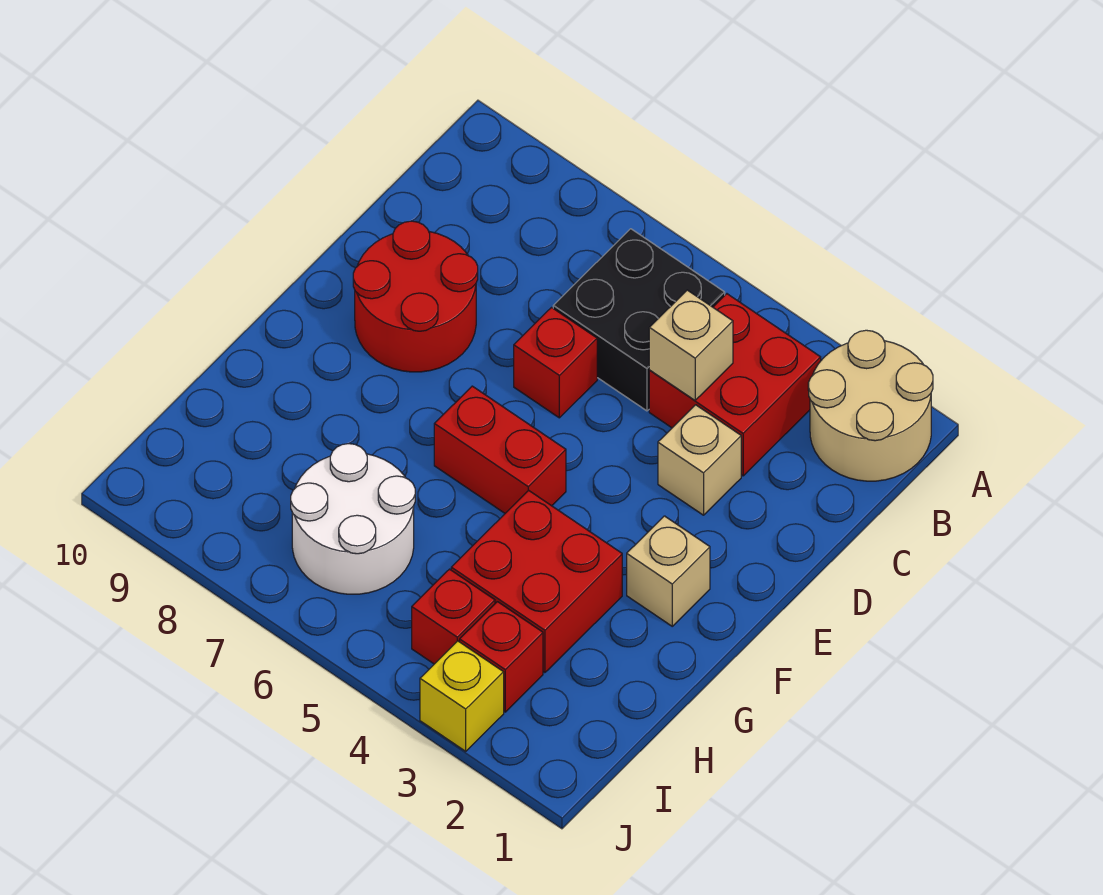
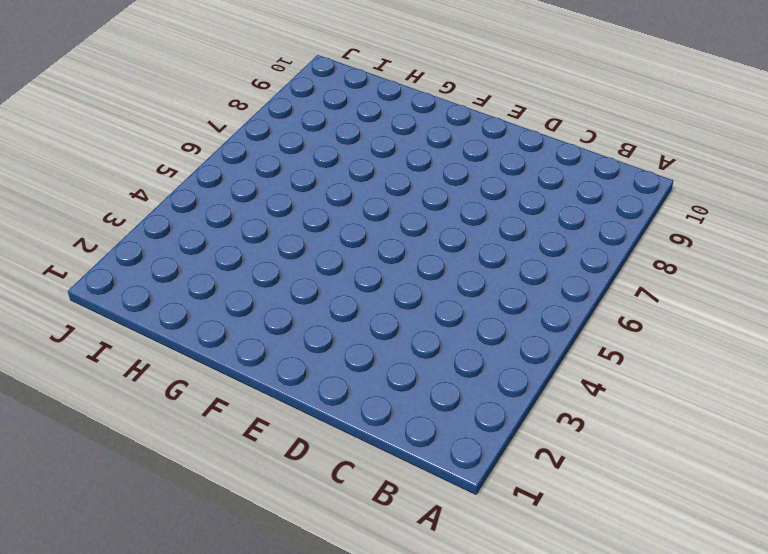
none -> tan 2x2 round brick [808,330,933,481]
none -> red 2x2 brick [649,294,821,476]
none -> black 2x2 brick [553,229,725,411]

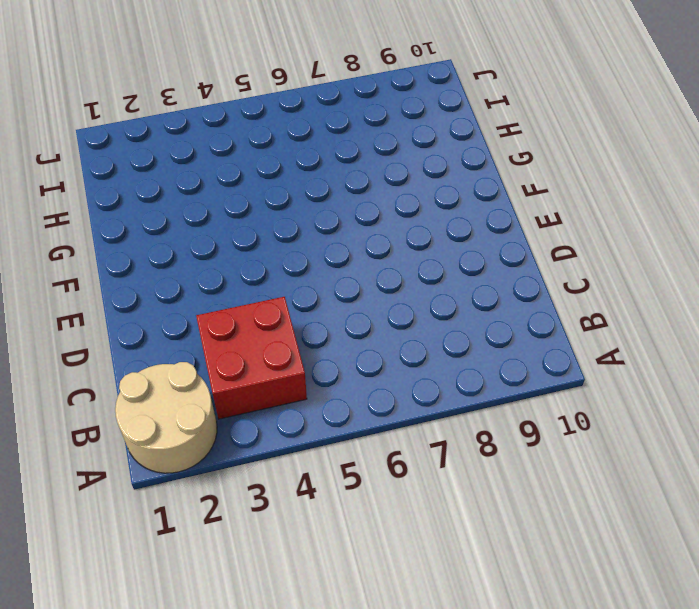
none -> black 2x2 brick [553,229,725,411]
none -> tan 1x1 brick [658,405,741,515]
none -> red 1x1 brick [514,308,597,418]

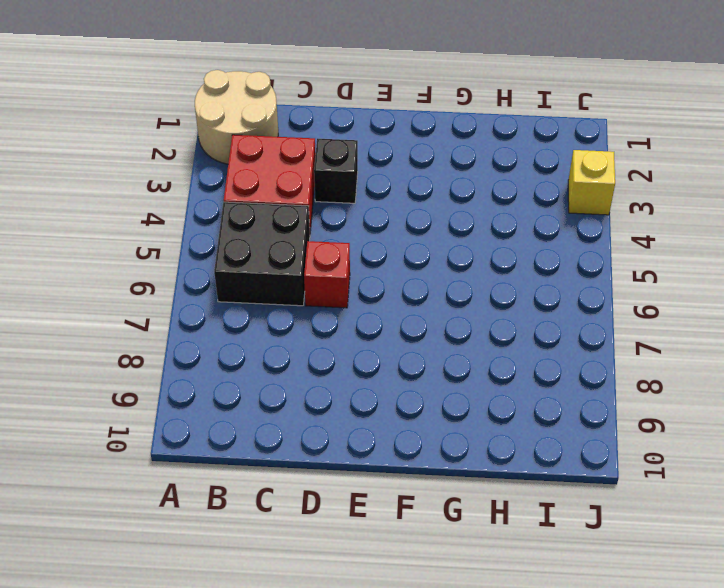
black 1x1 brick [314,139,358,203] -> tan 1x1 brick [658,405,741,515]
none -> red 2x2 round brick [353,221,478,372]
none -> tan 1x1 brick [627,516,710,626]
none -> red 1x2 brick [434,386,566,513]

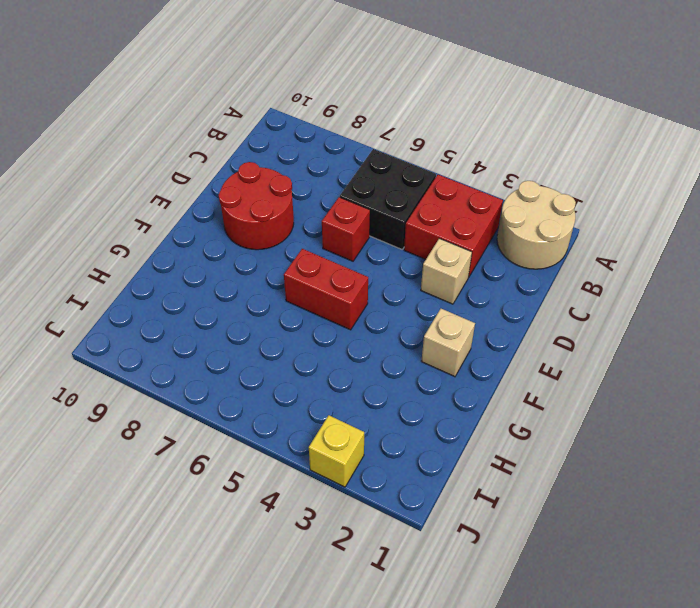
none -> red 2x2 brick [451,490,622,673]
none -> white 2x2 round brick [291,444,415,594]
none -> red 1x1 brick [460,602,543,712]

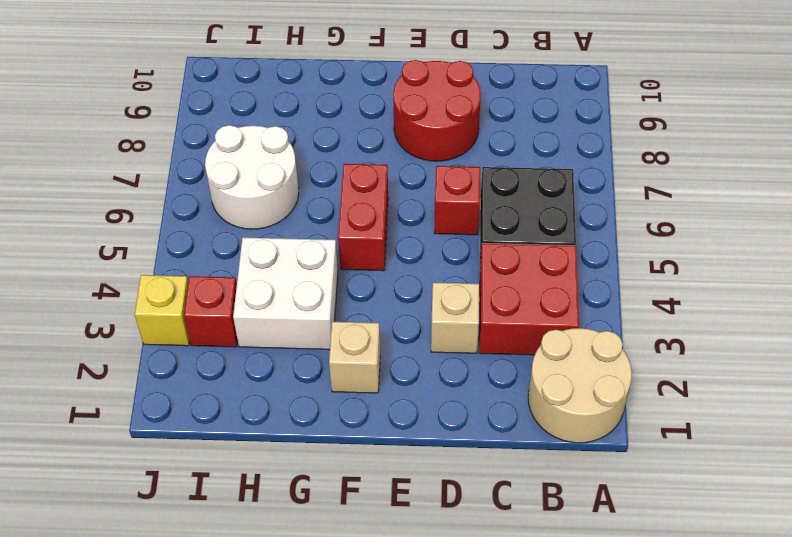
white 2x2 brick [233,238,338,349] -> red 2x2 brick [451,490,622,673]
none -> red 1x1 brick [412,569,495,664]
none -> tan 1x1 brick [649,290,733,400]

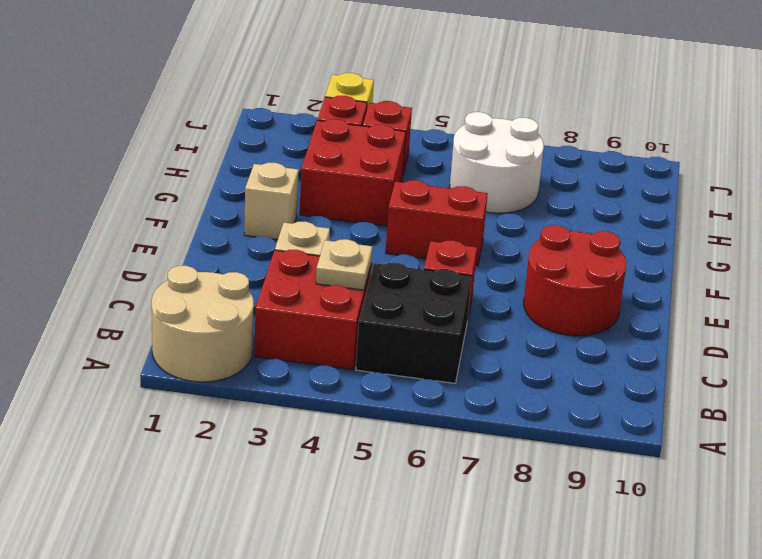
tan 1x1 plate [316,239,372,290] -> tan 1x1 brick [649,290,733,400]

